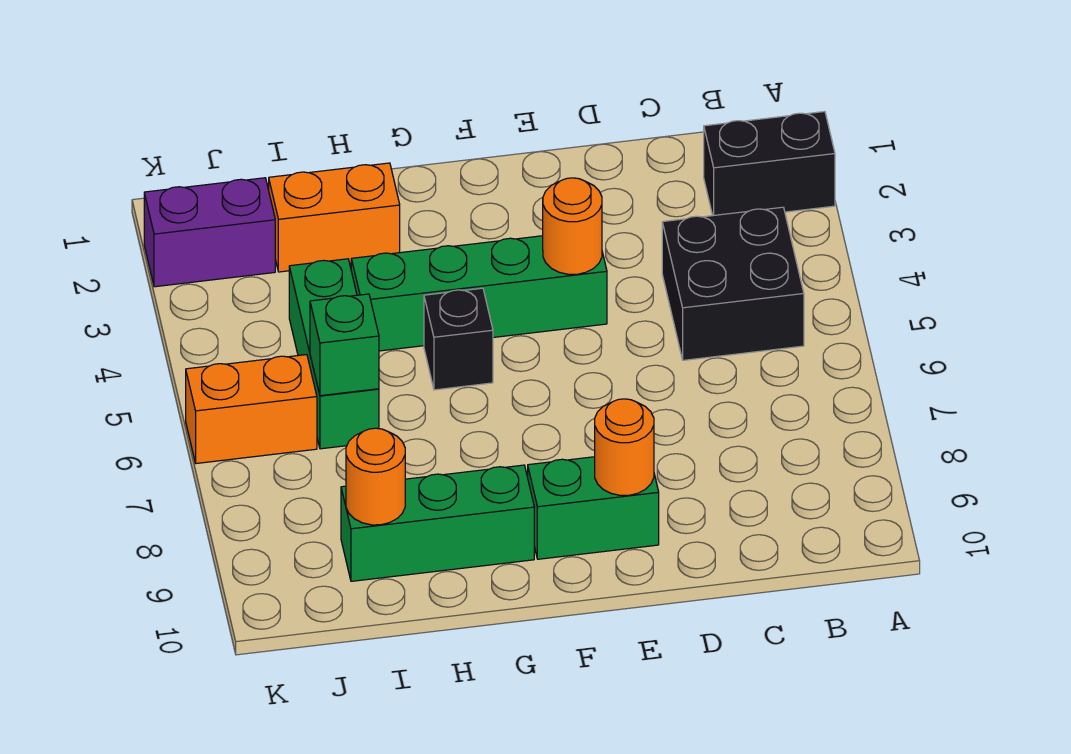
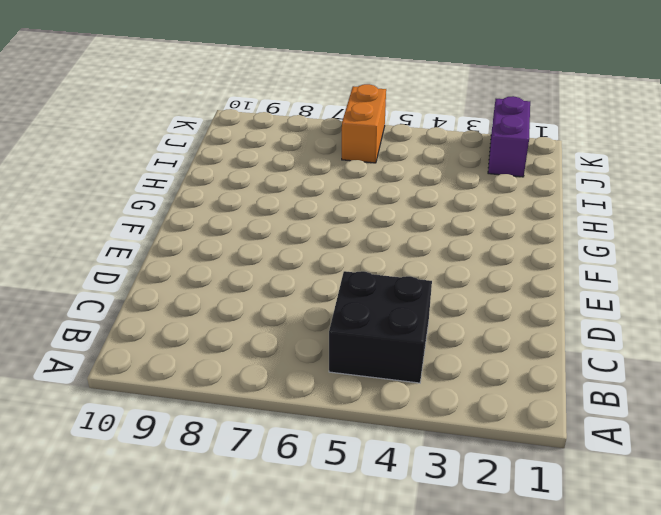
none -> black 1x2 brick [704,112,835,216]
none -> green 1x4 brick [351,236,607,351]
none -> green 1x2 brick [528,457,659,559]

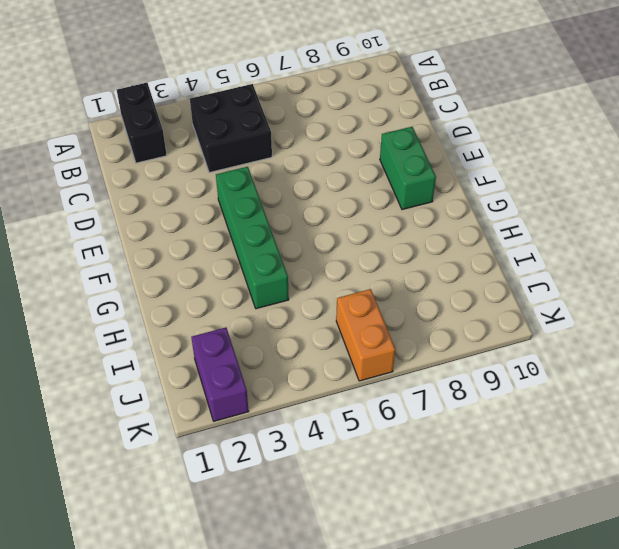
none -> black 1x1 brick [424,288,493,390]
none -> green 1x3 brick [341,465,534,581]
none -> orange 1x2 brick [269,163,400,272]

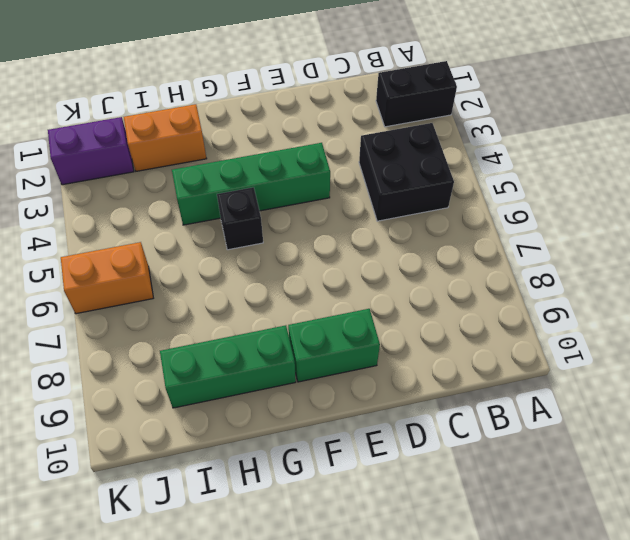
none -> green 1x3 brick [289,259,379,449]
none -> orange 1x1 round brick [543,178,602,274]
none -> orange 1x1 round brick [595,399,654,495]

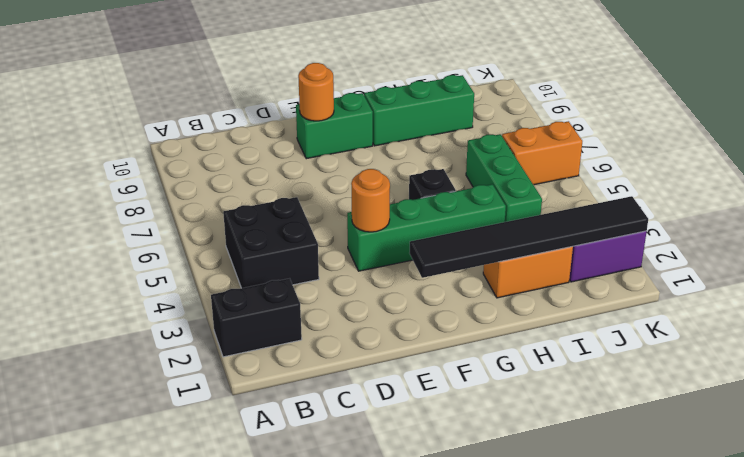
black 1x6 tile [410,196,648,278] -> none
none -> green 1x1 brick [310,294,379,396]
none -> orange 1x1 round brick [346,428,405,525]

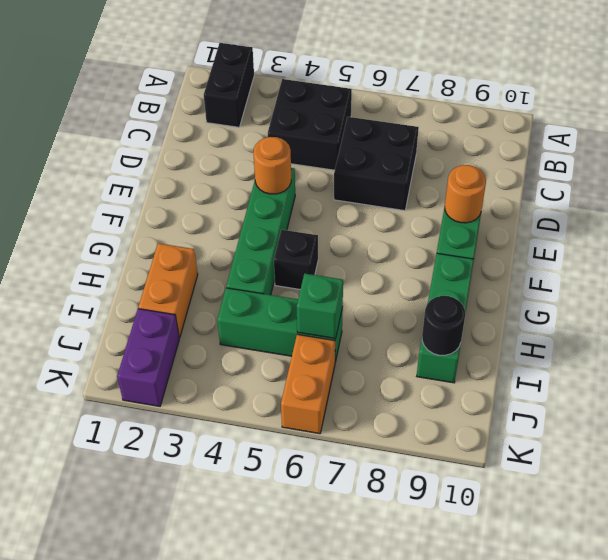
black 2x2 brick [334,117,419,211] -> none
black 1x1 round brick [422,296,465,355] -> orange 1x1 round brick [346,428,405,525]

